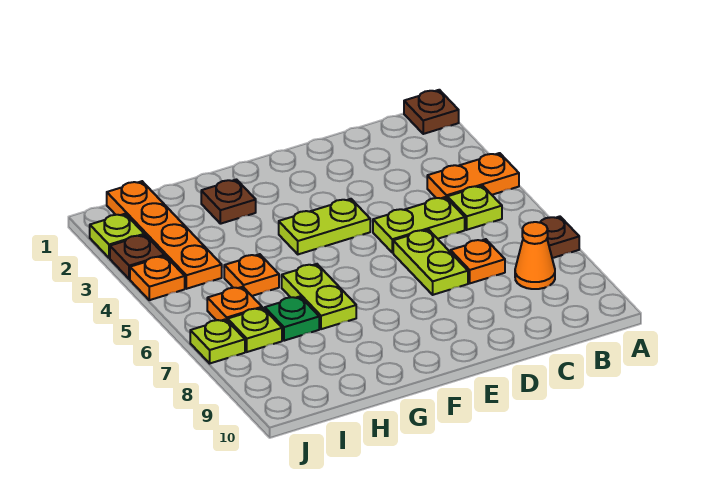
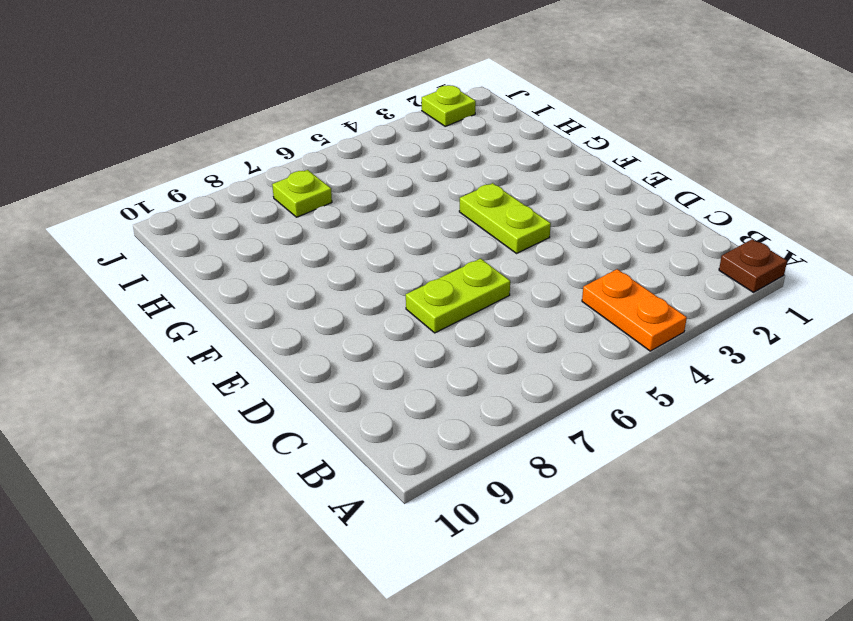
none -> brown 1x1 plate [540,216,579,258]
none -> lime 1x1 plate [447,186,502,230]
none -> orange 1x1 cone [515,222,555,289]

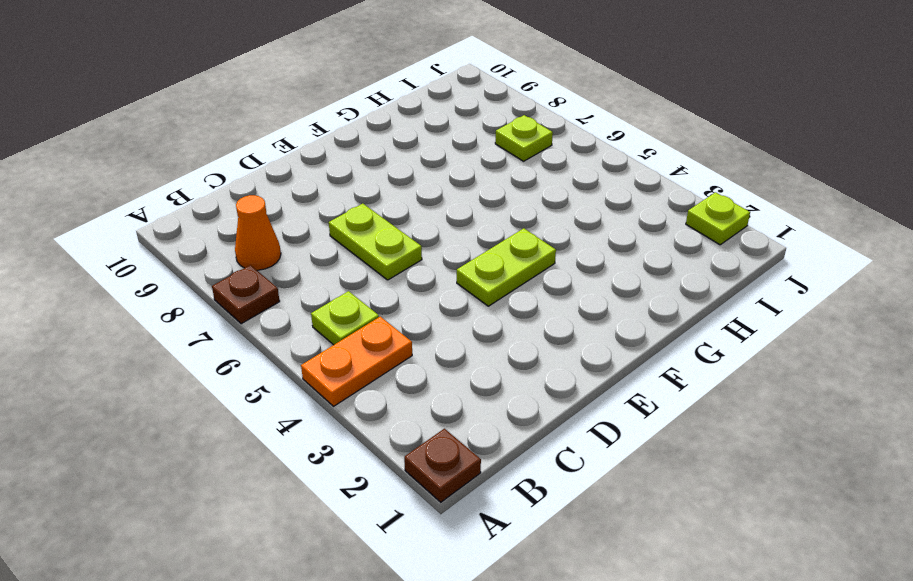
none -> lime 1x2 plate [373,197,465,253]
none -> orange 1x1 plate [451,239,505,283]
none -> brown 1x1 plate [201,180,256,224]

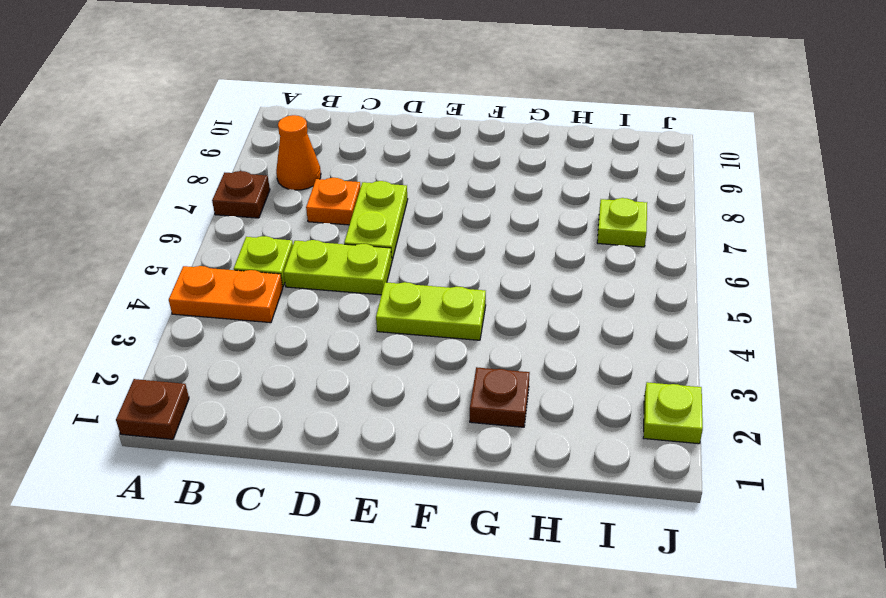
none -> lime 1x2 plate [282,264,356,329]
none -> orange 1x1 plate [224,254,279,296]
none -> green 1x1 plate [265,297,319,341]

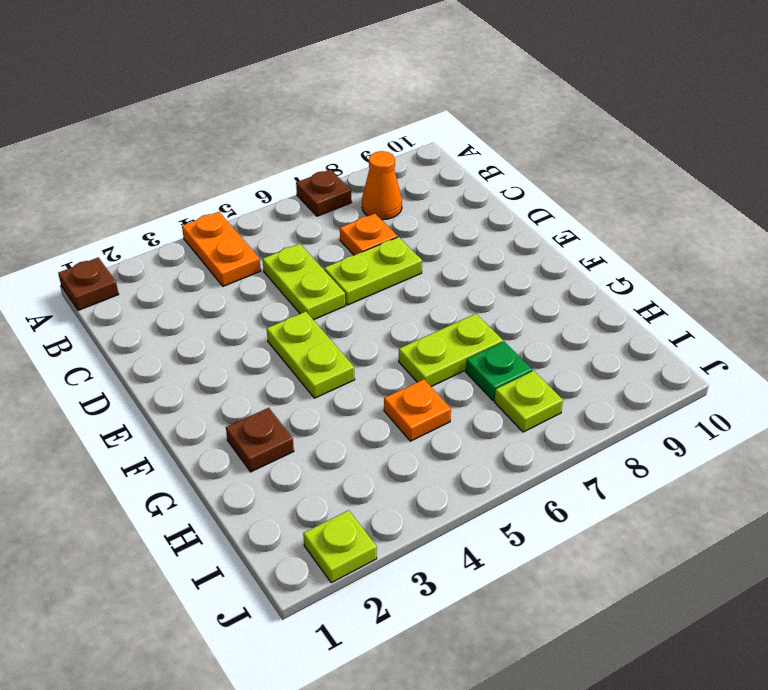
none -> lime 1x1 plate [447,186,502,230]
none -> orange 1x4 plate [107,181,222,289]
none -> orange 1x1 plate [207,287,262,321]

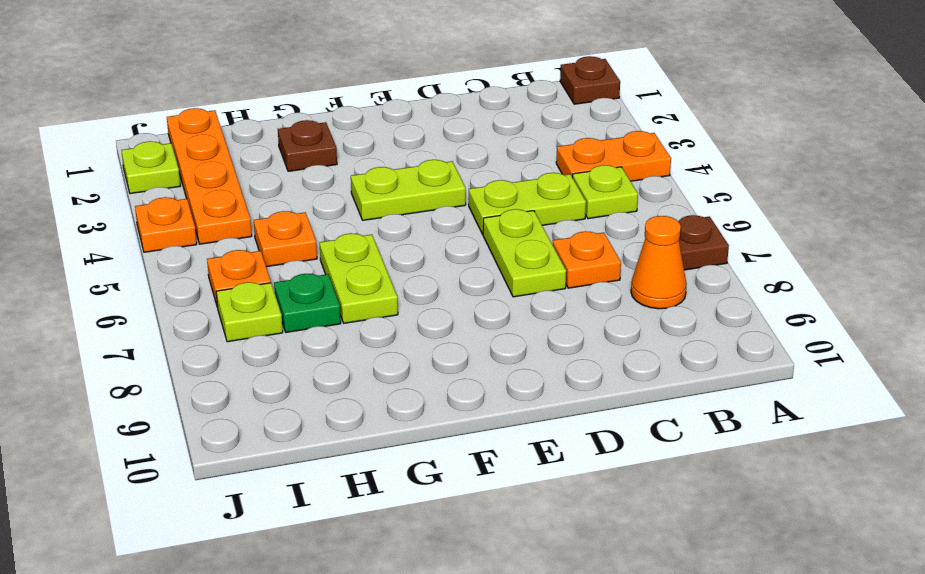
none -> brown 1x1 plate [110,235,164,279]
none -> lime 1x1 plate [190,319,245,363]

